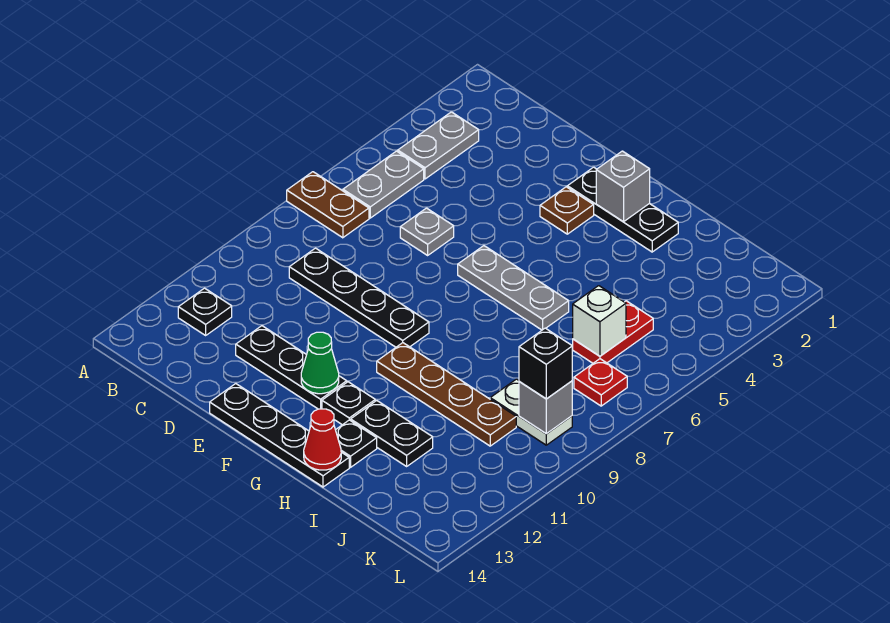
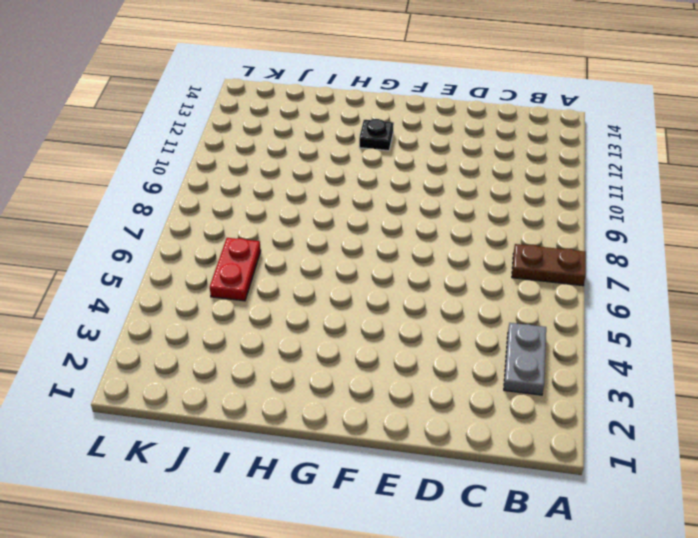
none -> grey 1x2 plate [343,151,424,218]
none -> black 1x1 plate [178,288,232,335]
none -> black 1x4 plate [289,248,429,347]

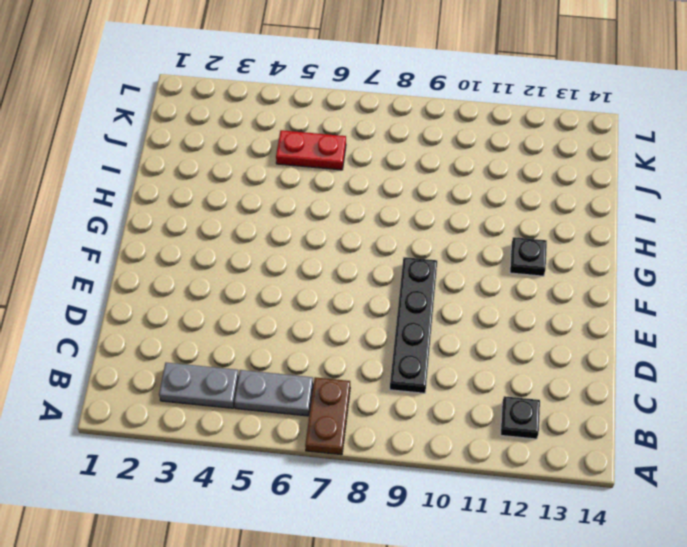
none -> grey 1x1 plate [400,208,454,255]
none -> black 1x3 plate [236,326,347,409]
none -> black 1x4 plate [210,384,349,487]

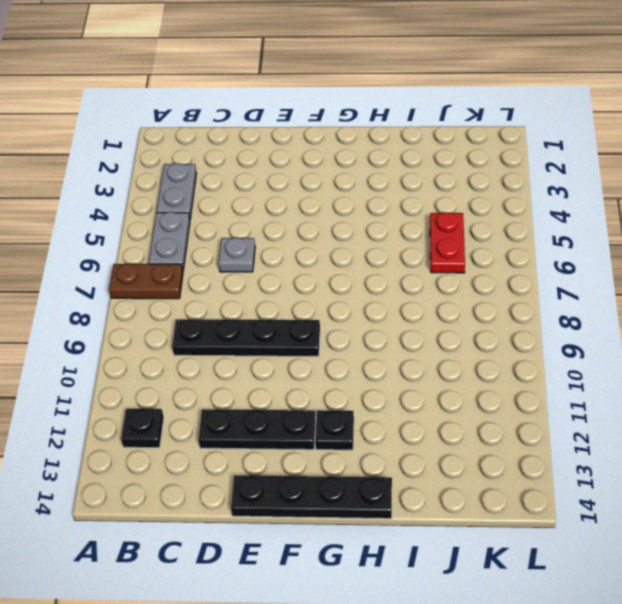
none -> black 1x3 plate [567,167,678,252]
none -> brown 1x1 plate [540,187,594,234]
none -> grey 1x3 plate [458,246,569,330]

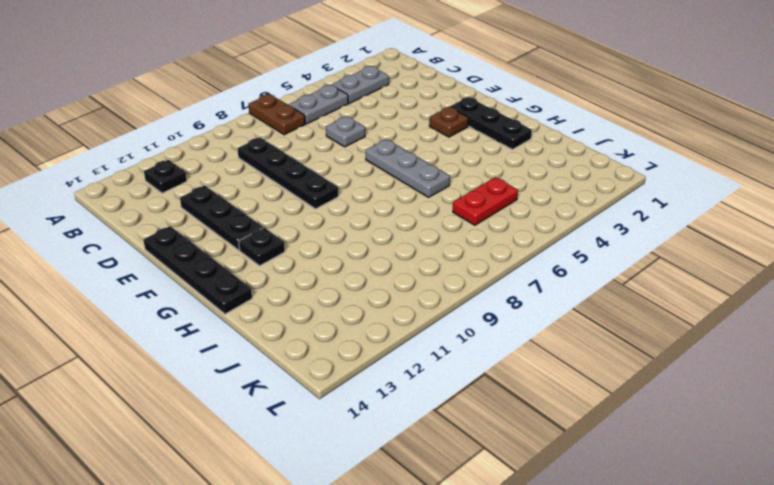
none -> brown 1x4 plate [377,343,516,446]
none -> black 1x2 plate [351,401,433,466]
none -> black 1x1 plate [336,420,377,467]

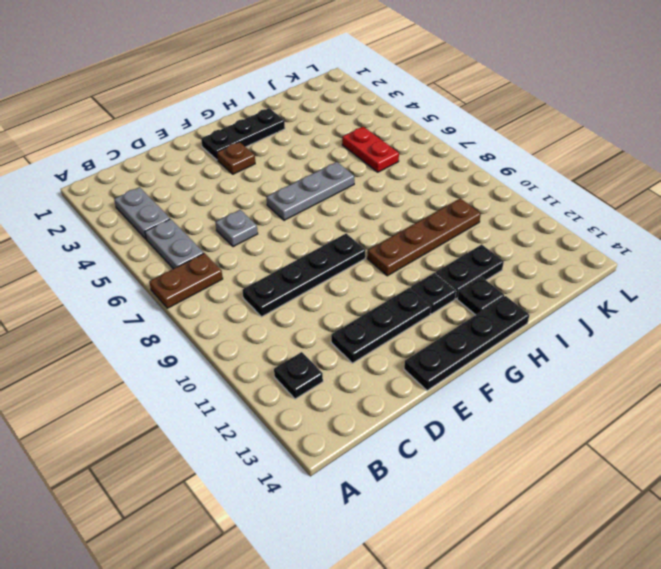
none -> white 1x2 plate [490,379,572,445]
none -> red 1x1 plate [574,359,627,406]
none -> green 1x1 cone [301,332,339,394]

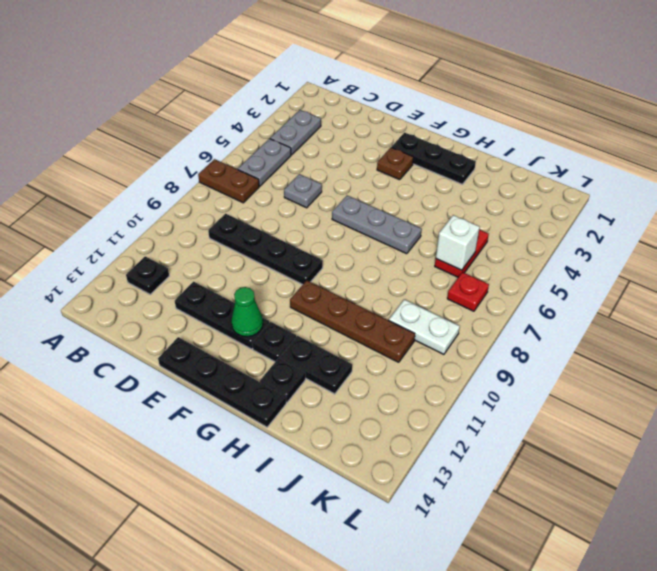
none -> grey 1x1 brick [596,151,650,222]
none -> red 1x1 cone [304,409,341,470]
none -> grey 1x1 brick [519,381,572,433]

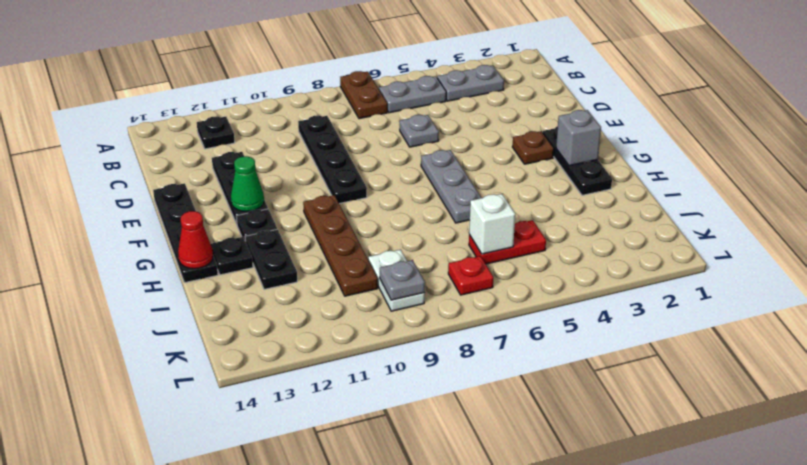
grey 1x1 plate [380,260,425,300] -> grey 1x1 brick [519,381,572,433]
none -> black 1x1 brick [519,328,572,399]

